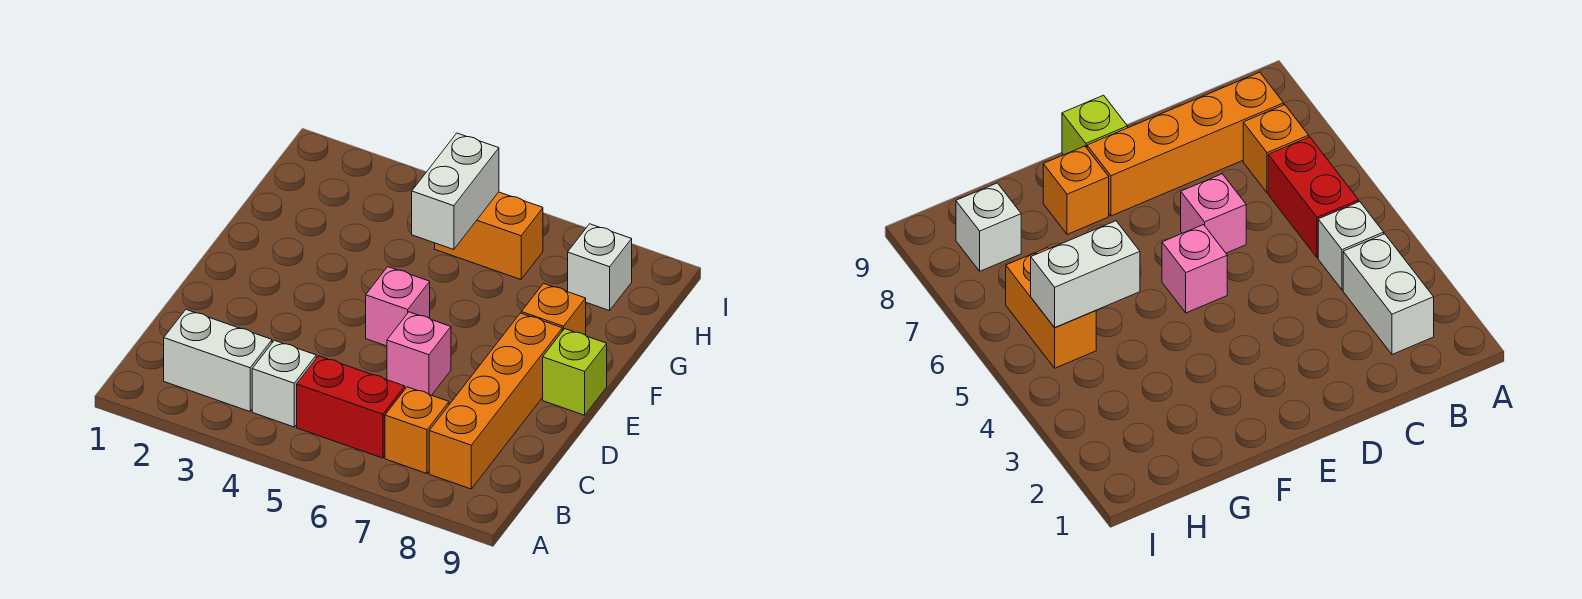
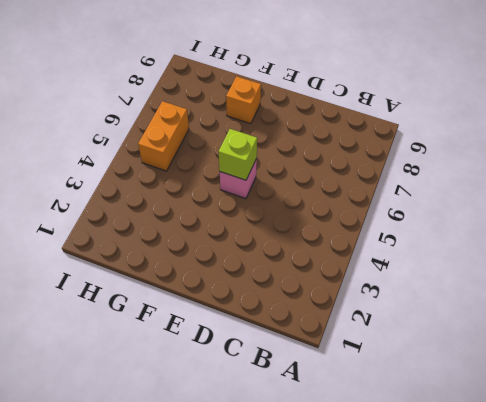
lime 1x1 brick [219,129,257,180] -> lime 1x1 brick moved to [543,329,607,415]
none -> white 1x2 brick [164,310,272,412]
none -> white 1x1 brick [252,340,316,427]
none -> red 1x2 brick [297,356,405,458]

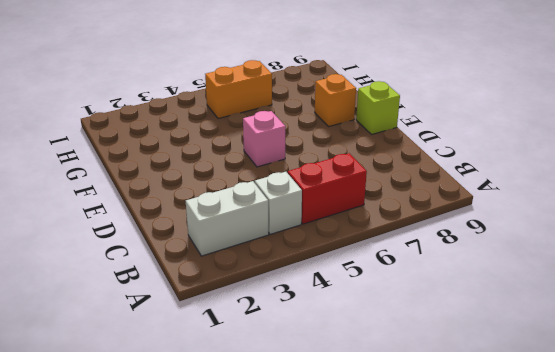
none -> orange 1x1 brick [385,387,449,473]
none -> orange 1x4 brick [429,313,562,489]
none -> pink 1x1 brick [387,312,451,395]

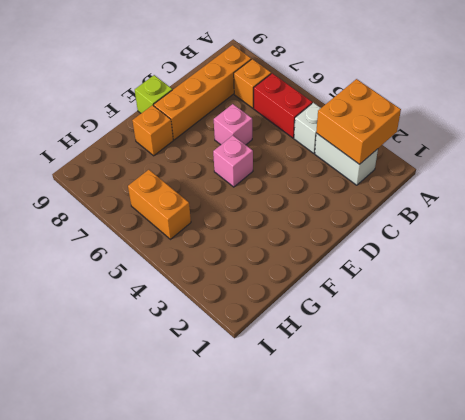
orange 2x2 brick [316,79,401,164] -> none
none -> white 1x1 brick [568,224,632,311]
none -> white 1x2 brick [412,133,499,250]

